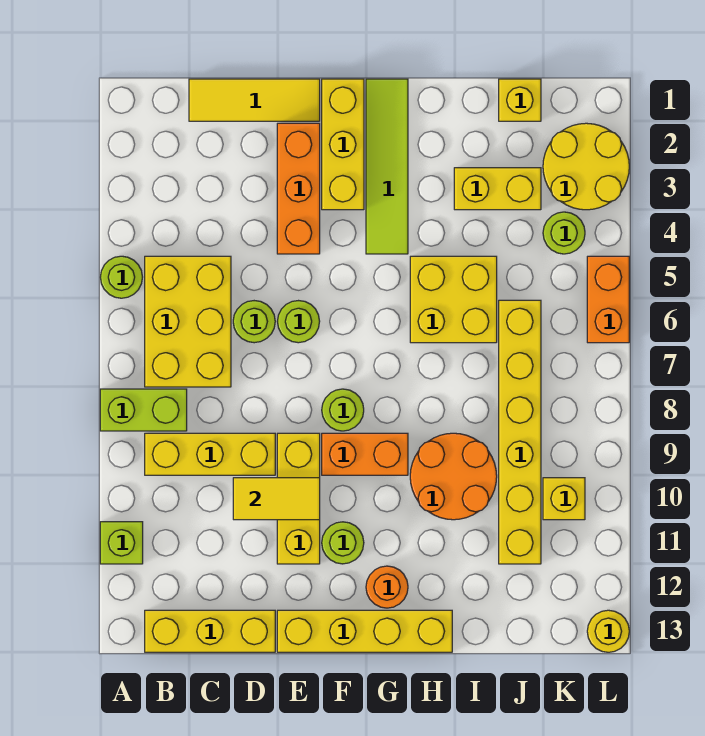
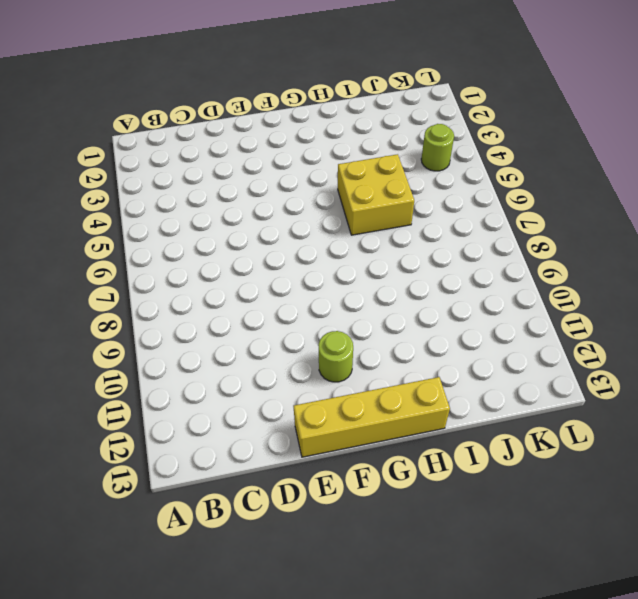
none -> lime 1x1 round brick [100,256,142,298]
none -> lime 1x2 brick [100,389,187,431]
none -> lime 1x1 brick [100,522,143,564]

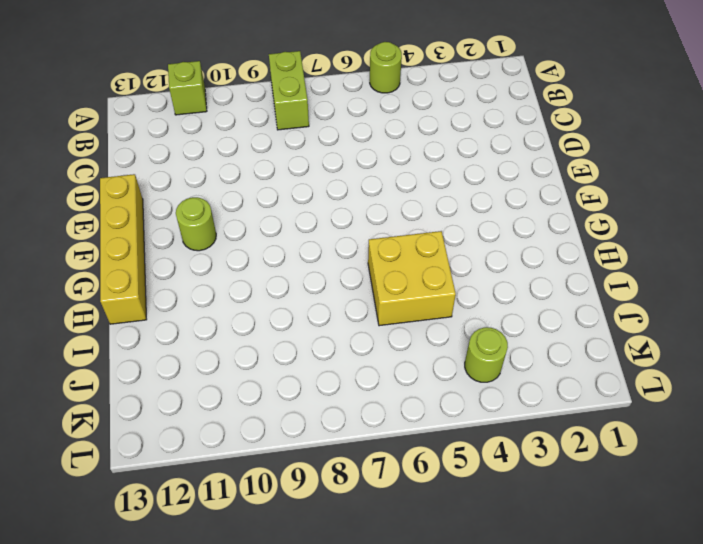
none -> yellow 2x3 brick [145,256,231,387]
none -> yellow 1x3 brick [145,433,275,475]
none -> yellow 1x3 brick [145,610,275,652]

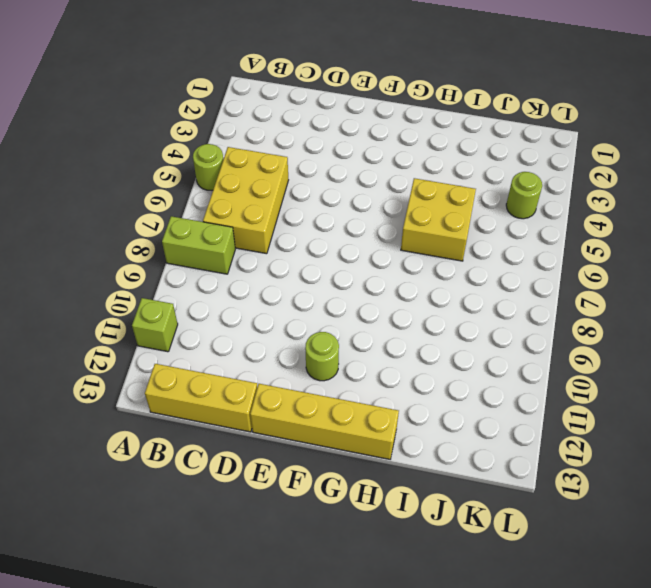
none -> yellow 1x3 brick [145,433,275,475]
none -> yellow 1x3 tile [189,79,320,121]
none -> lime 1x1 round brick [233,301,275,343]

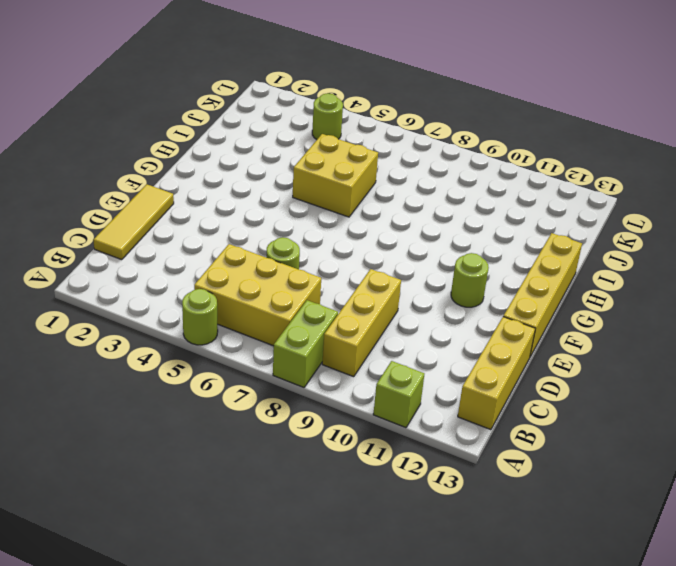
none -> orange 1x3 brick [277,123,320,254]
none -> lime 1x1 round brick [277,301,320,343]
none -> yellow 1x3 brick [277,433,320,564]

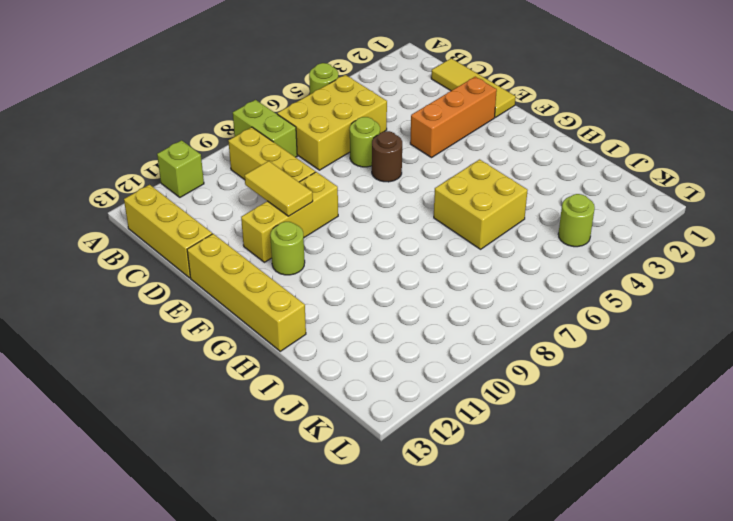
brown 1x1 round brick [372,131,402,182] -> lime 1x1 round brick [277,301,320,343]
none -> yellow 1x3 brick [322,79,364,210]
none -> lime 1x1 round brick [322,389,364,431]
none -> orange 1x2 brick [322,433,408,475]

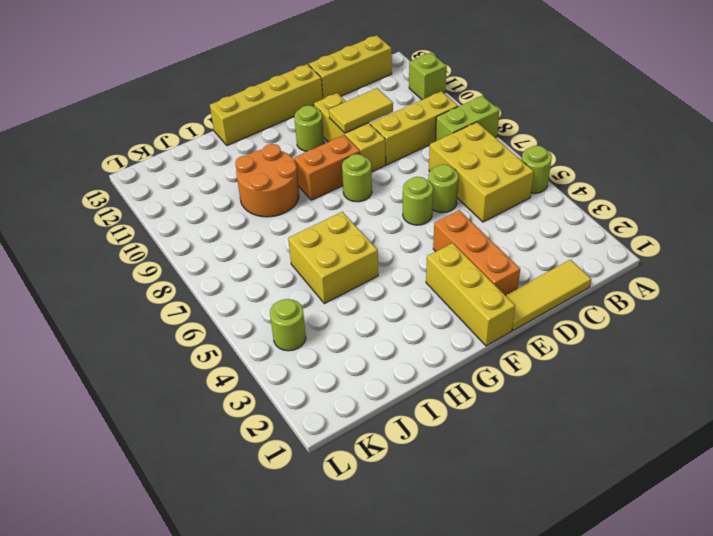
none -> lime 1x4 tile [366,79,408,254]
none -> orange 1x1 round brick [366,566,408,608]
none -> yellow 1x2 brick [454,168,541,210]

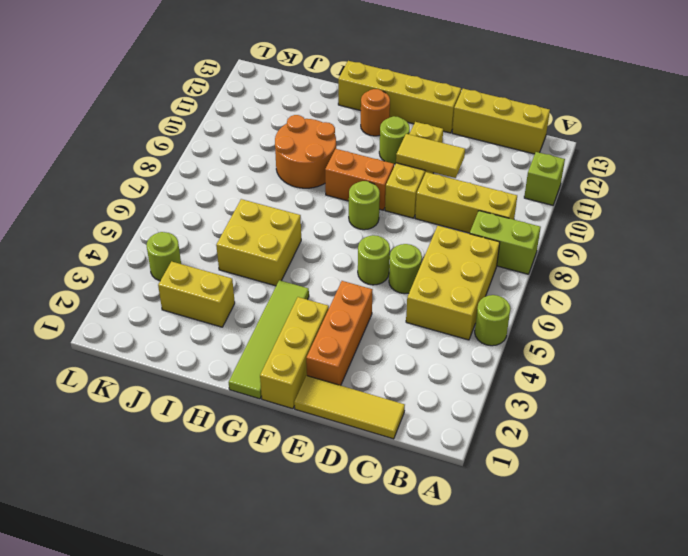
none -> yellow 1x1 brick [499,79,541,121]
none -> yellow 1x6 brick [499,300,541,564]
none -> yellow 2x2 round brick [543,123,629,210]

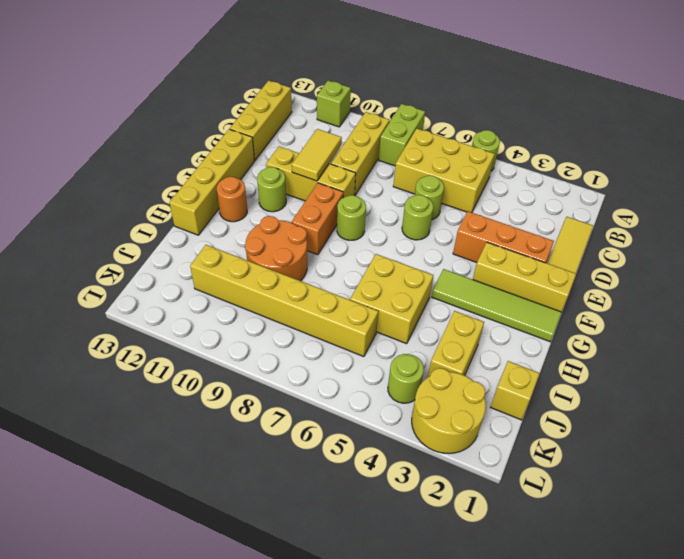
none -> yellow 1x1 brick [543,478,585,520]
none -> orange 1x2 brick [587,256,629,343]
none -> yellow 1x1 round brick [587,610,629,652]

